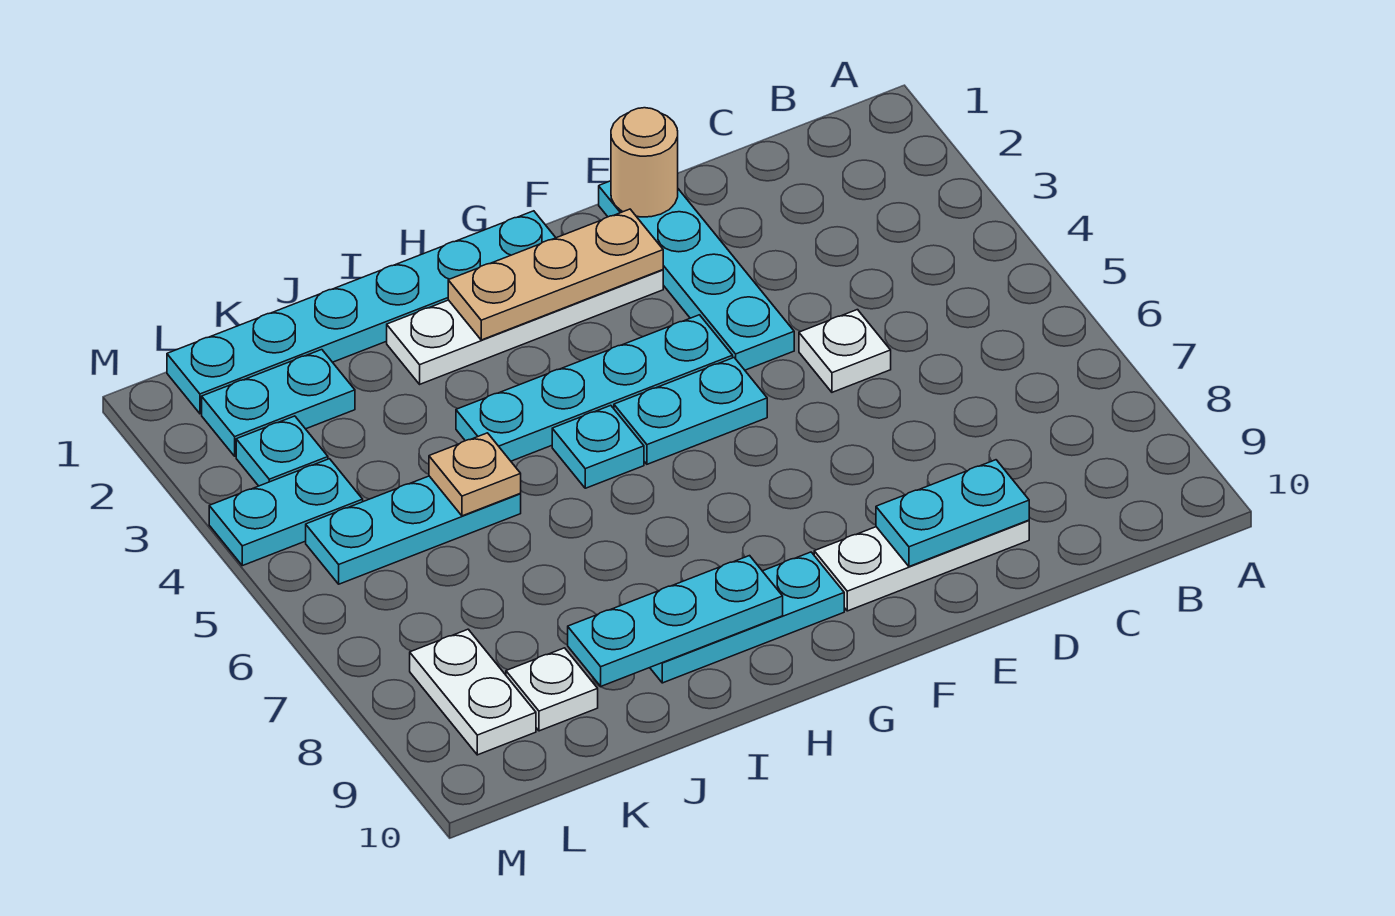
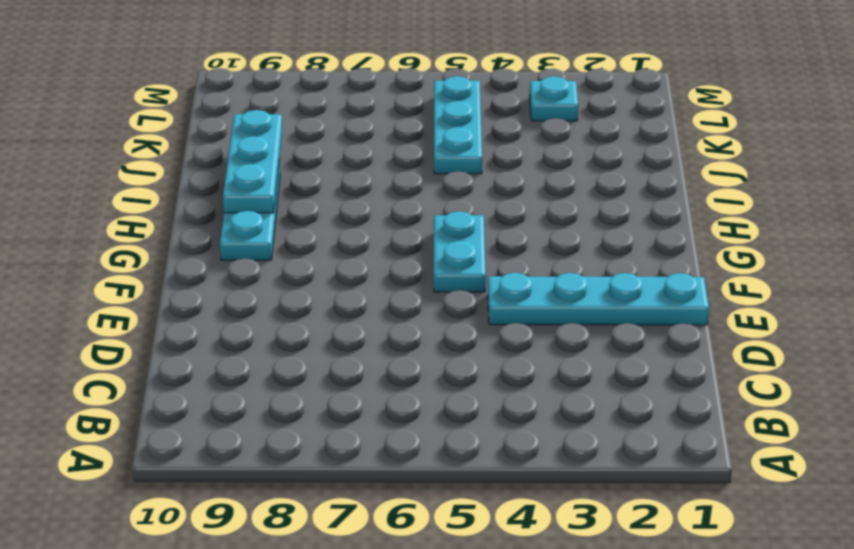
none -> white 1x1 plate [799,310,891,392]
none -> white 1x3 plate [814,520,1029,611]
none -> white 1x4 plate [387,270,663,384]

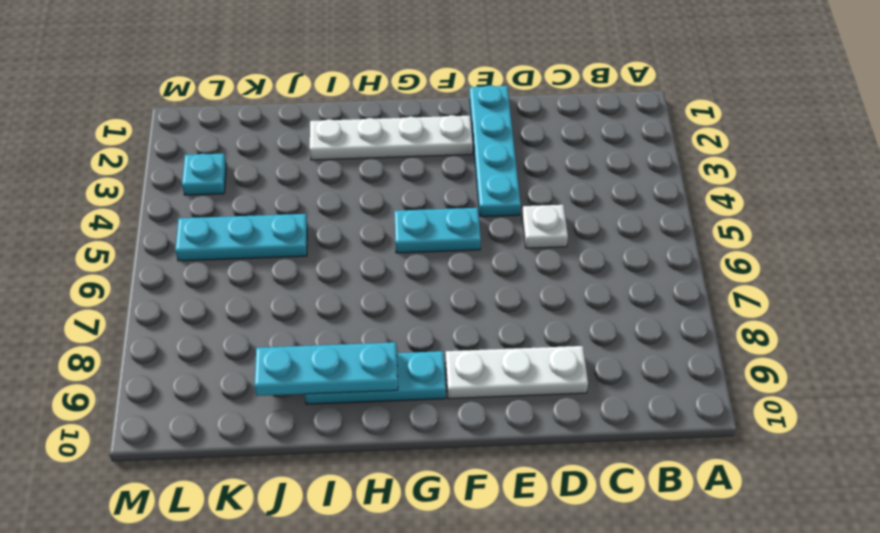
none -> cyan 1x4 plate [456,315,733,461]
none -> cyan 1x6 plate [167,211,556,414]
none -> cyan 1x1 plate [552,405,644,488]

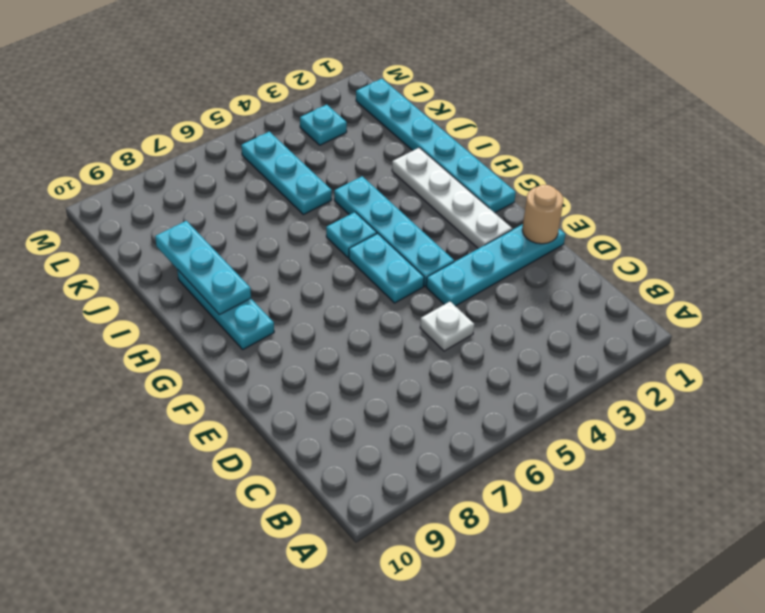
none -> white 1x3 plate [814,520,1029,611]
none -> cyan 1x2 plate [202,350,355,456]
none -> white 1x1 plate [506,648,598,731]

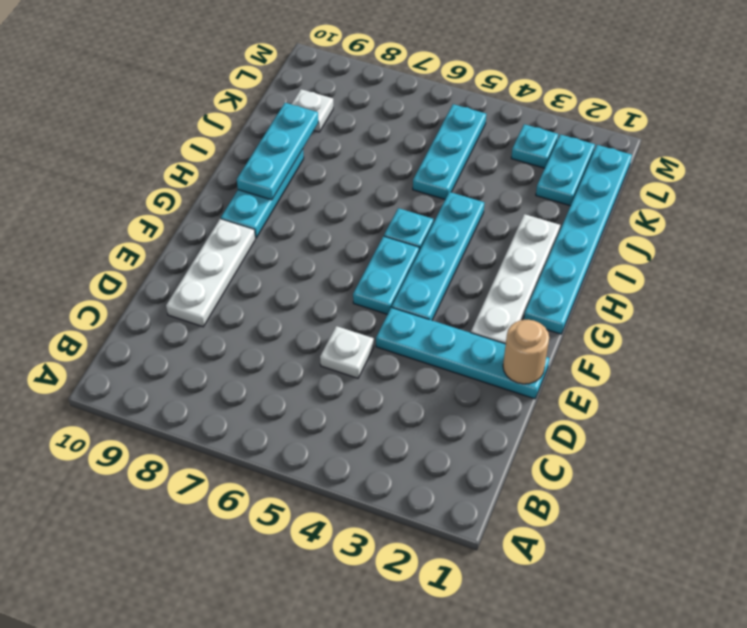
none -> cyan 1x2 plate [209,459,363,566]
none -> white 1x2 plate [410,629,536,755]
none -> cyan 1x2 plate [876,460,1029,567]

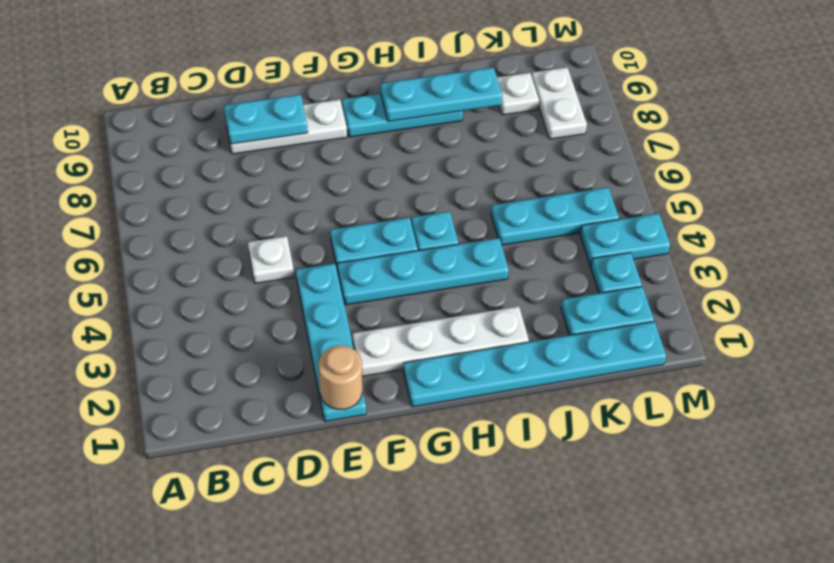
none -> tan 1x3 plate [448,209,663,340]
none -> tan 1x1 plate [429,433,521,516]

